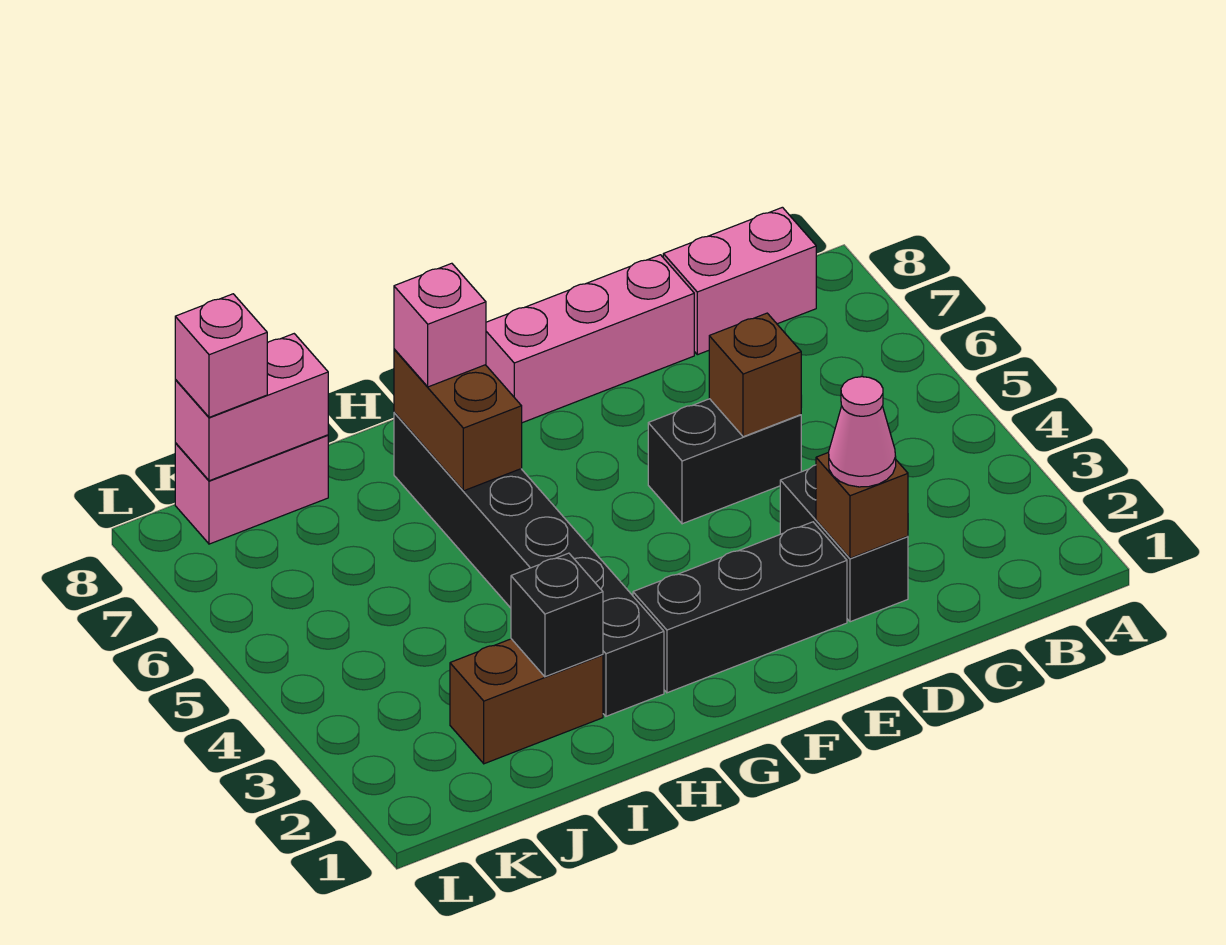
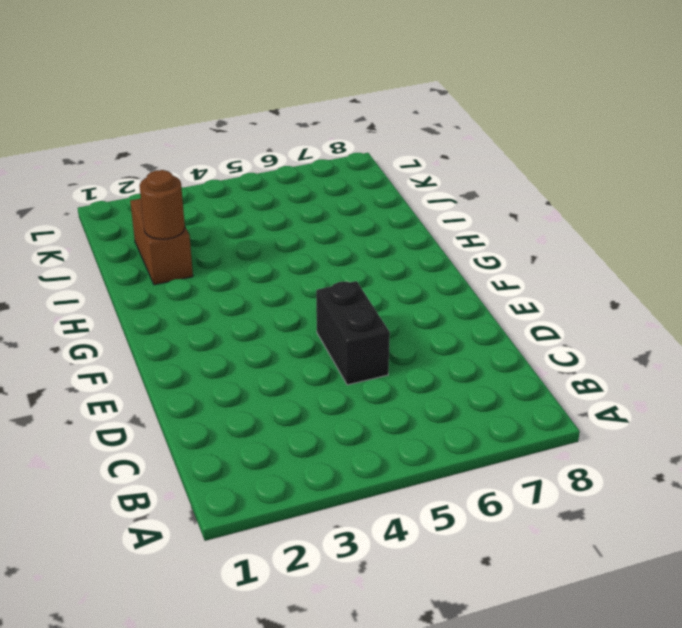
brown 1x1 round brick [139,170,185,239] -> black 1x1 brick [511,553,603,677]
none -> pink 1x2 brick [663,207,816,355]
none -> black 1x2 brick [780,465,908,622]
none -> pink 1x3 brick [486,255,694,423]

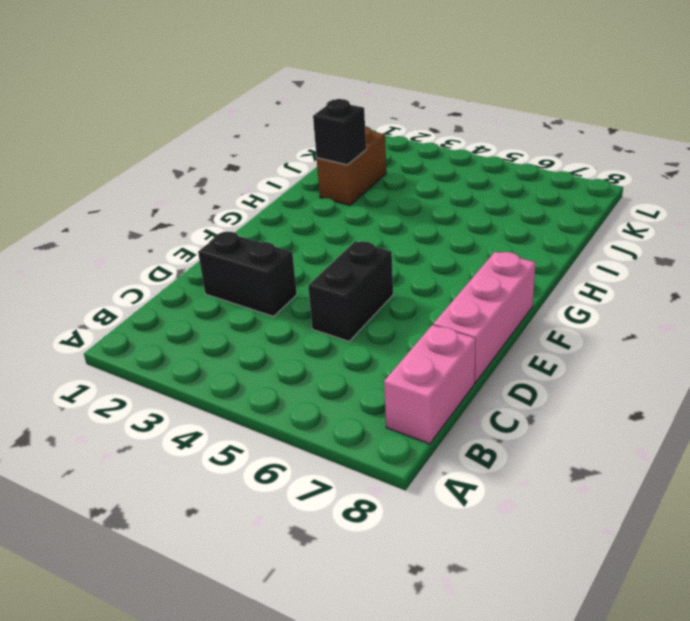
none -> black 1x3 brick [633,522,847,693]
none -> black 1x6 brick [394,413,664,716]
none -> pink 1x2 brick [175,435,328,544]

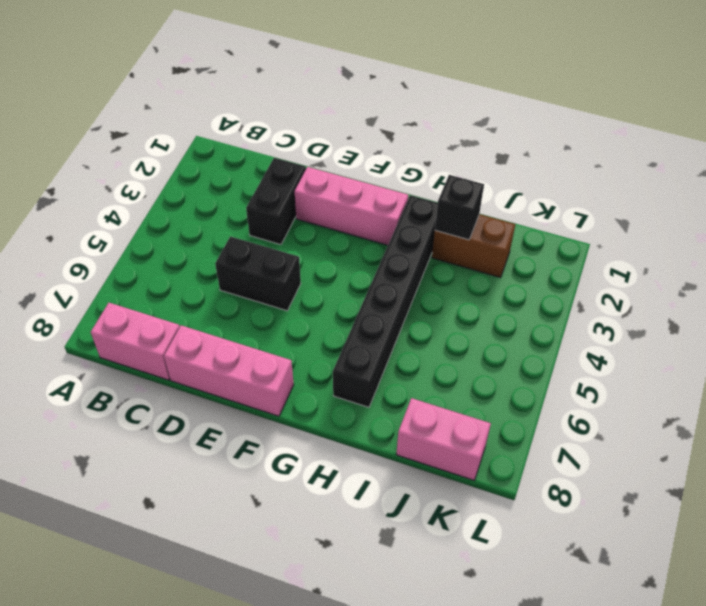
pink 1x3 brick [295,167,408,245] -> black 1x3 brick [633,522,847,693]
none -> brown 1x1 brick [816,452,908,558]
none -> brown 1x1 brick [709,313,801,437]
none -> brown 1x2 brick [394,349,522,491]

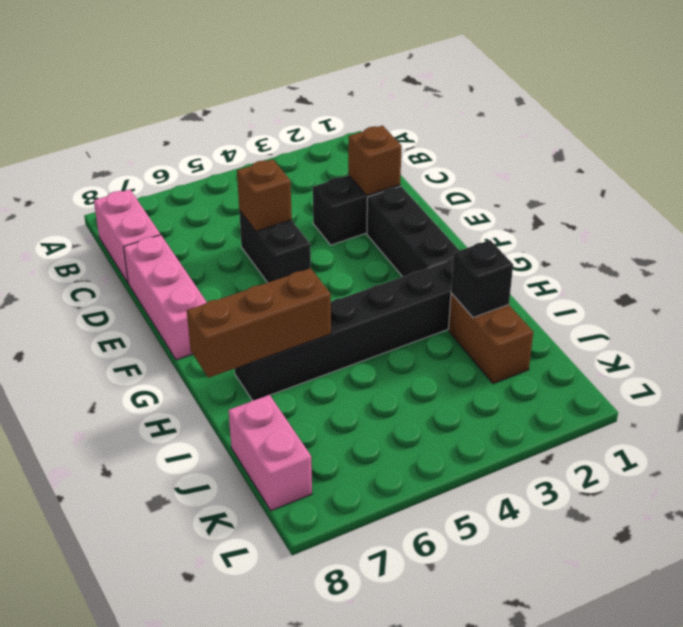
brown 1x3 brick [187,268,331,378] -> brown 1x2 brick [394,349,522,491]
none -> pink 1x2 brick [175,334,328,481]
none -> pink 1x1 cone [829,377,896,487]
none -> pink 1x1 brick [394,263,486,387]

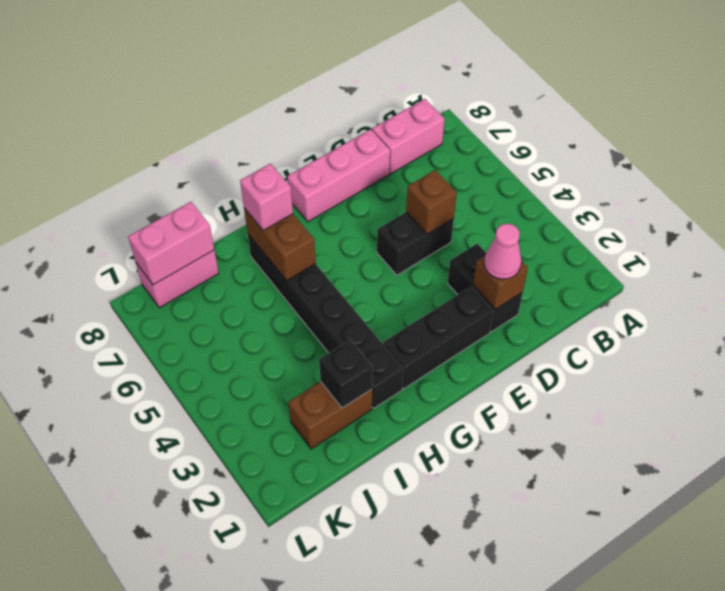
none -> pink 1x1 brick [175,294,267,417]

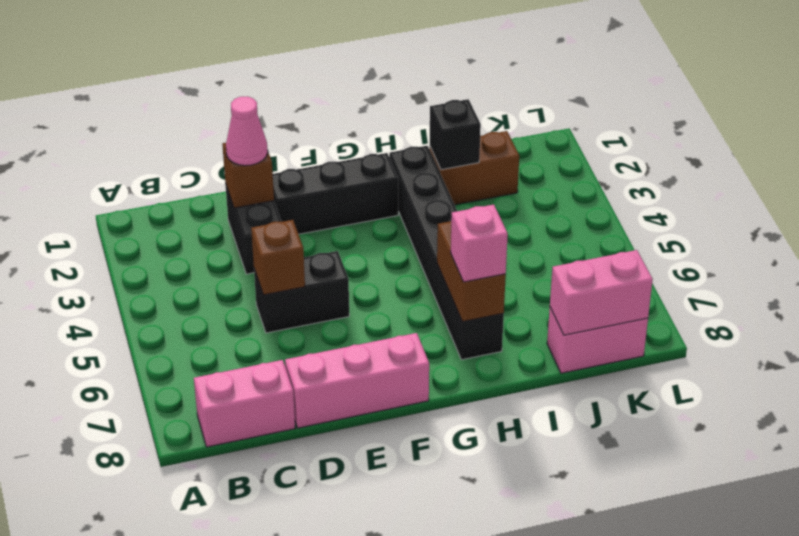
none -> pink 1x1 brick [175,294,267,417]

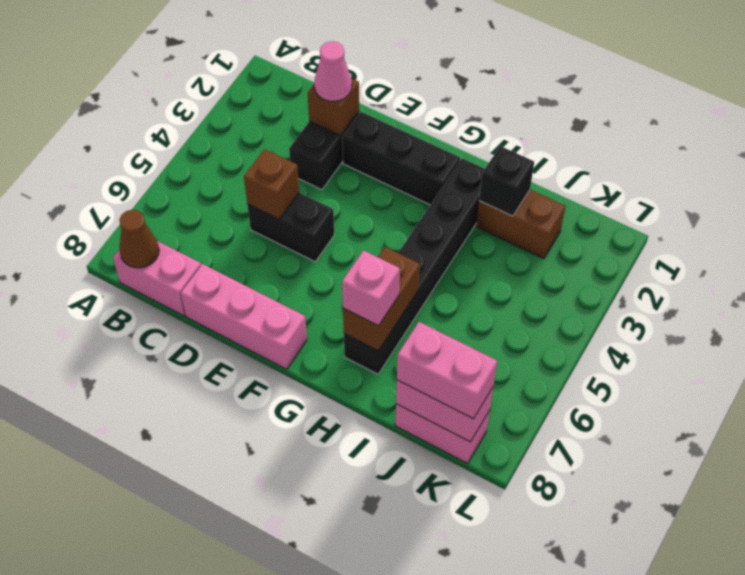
brown 1x1 cone [119,210,159,268] -> none
pink 1x2 brick [397,322,497,419] -> pink 1x1 brick [175,294,267,417]

